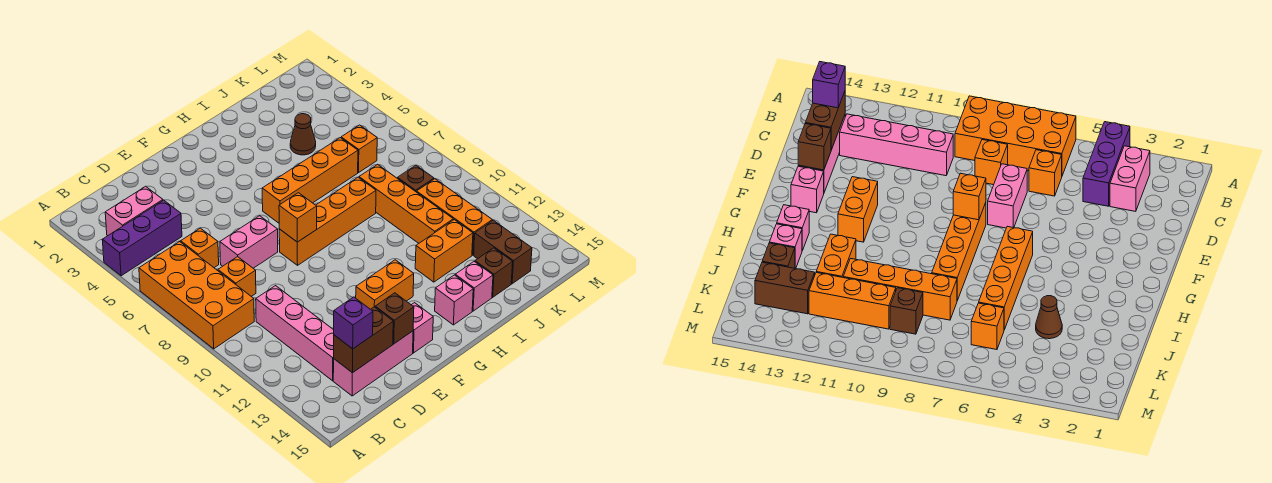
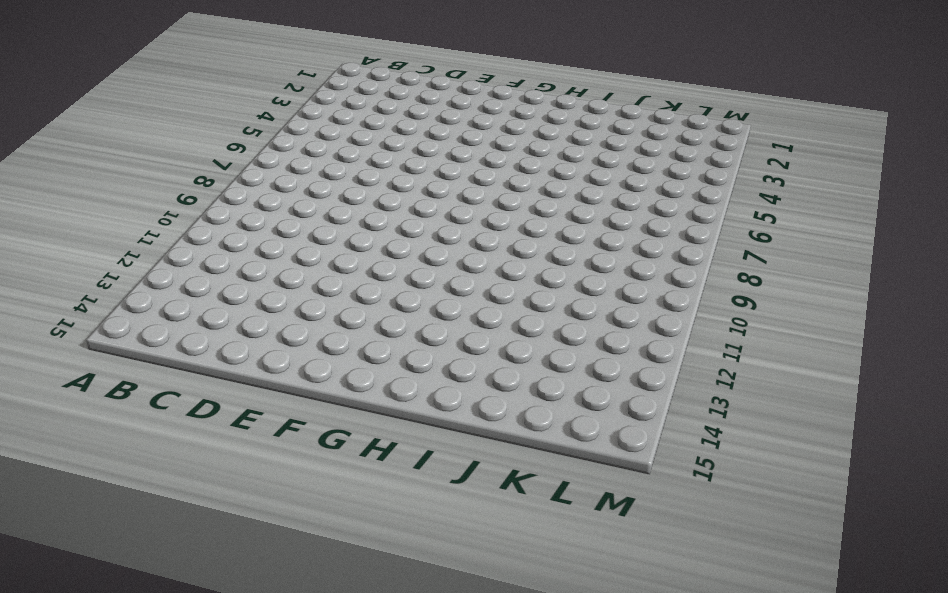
none -> purple 1x3 brick [102,200,182,276]
none -> orange 2x4 brick [139,242,254,349]
none -> pink 1x2 brick [105,186,163,236]

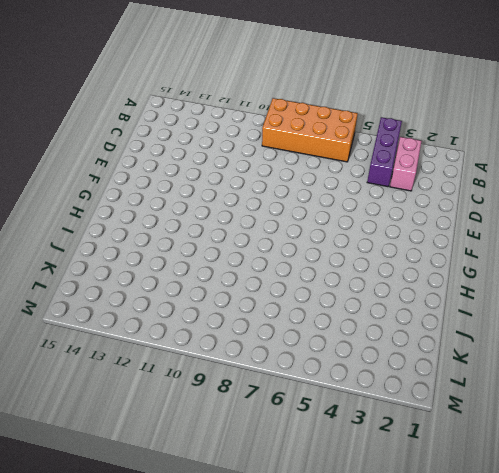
none -> orange 1x1 brick [181,228,219,268]
none -> orange 1x1 brick [218,257,256,296]
none -> pink 1x4 brick [256,286,334,381]

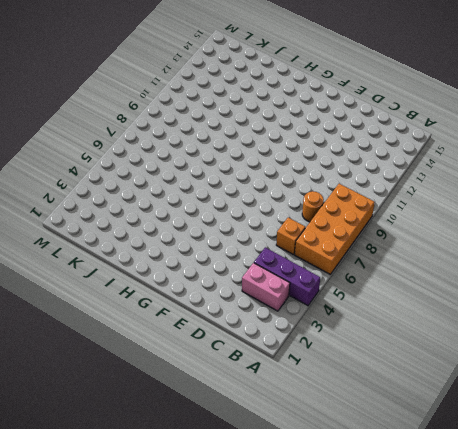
orange 1x1 round brick [302,191,324,222] -> orange 1x1 brick [218,257,256,296]
none -> pink 1x4 brick [256,286,334,381]
none -> pink 1x3 brick [333,331,413,396]
none -> pink 1x2 brick [220,216,278,268]

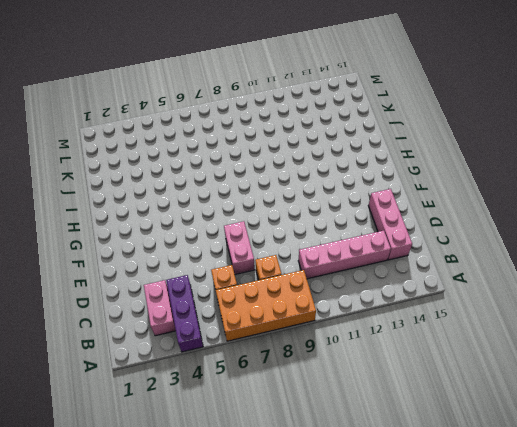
none -> orange 1x4 brick [279,177,376,265]
none -> orange 1x2 brick [356,260,414,309]
none -> pink 1x1 brick [412,303,433,353]

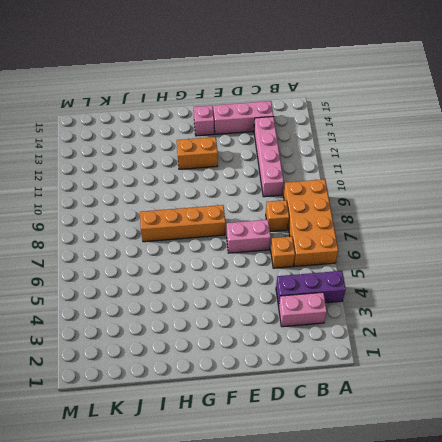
none -> orange 1x4 brick [262,138,358,223]
none -> pink 1x1 brick [435,275,473,325]
none -> orange 1x2 brick [415,220,473,282]

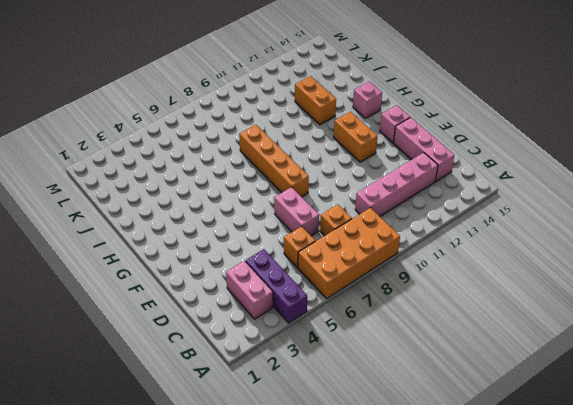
none -> orange 1x4 brick [262,138,358,223]
none -> pink 1x1 brick [455,262,493,311]
none -> brown 1x1 cone [290,114,316,155]

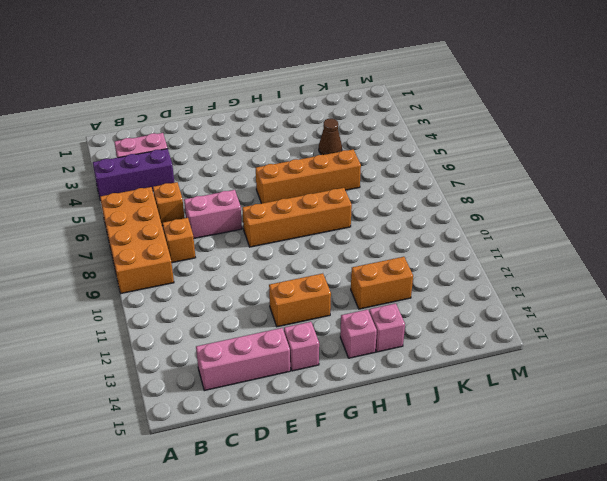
none -> pink 1x4 brick [256,286,334,381]
none -> orange 1x4 brick [359,164,453,243]
none -> brown 1x1 brick [475,248,513,297]

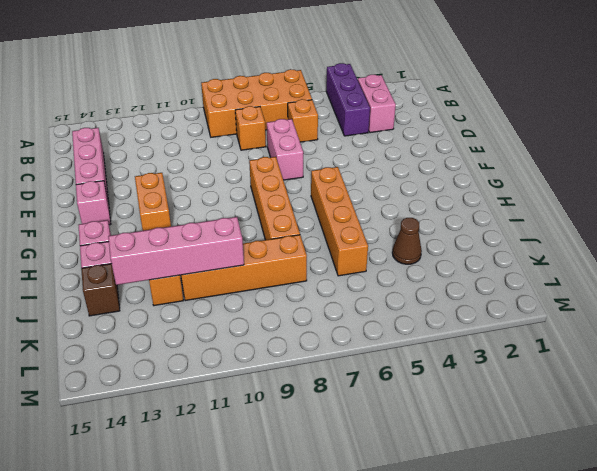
pink 1x4 brick [108,217,244,285] -> pink 1x4 brick moved to [256,286,334,381]
none -> orange 1x1 brick [341,125,377,172]
none -> brown 1x1 brick [397,165,434,192]
none -> orange 1x3 brick [417,179,492,255]

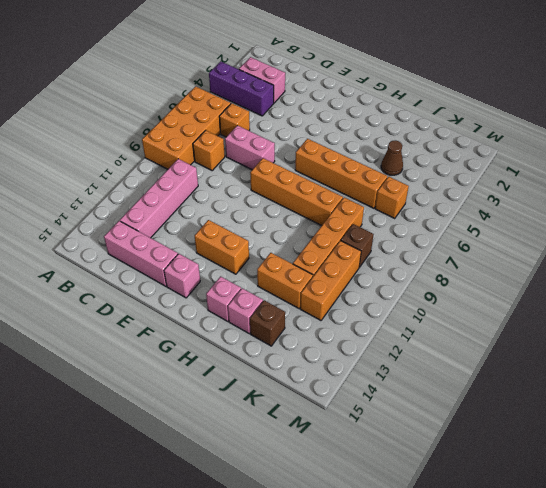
none -> brown 1x2 brick [474,220,532,284]
none -> brown 1x2 brick [334,307,393,373]
none -> brown 1x1 brick [375,293,414,344]

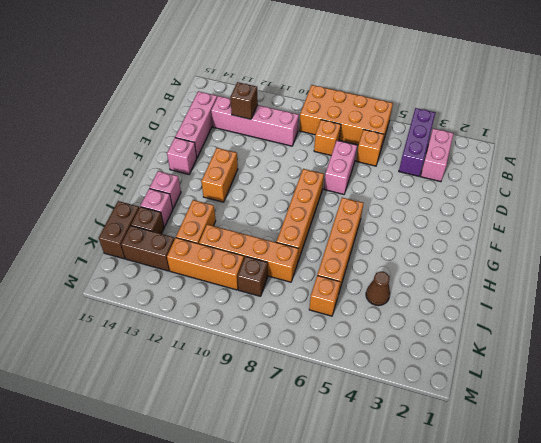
brown 1x1 brick [230,82,258,119] -> brown 1x1 brick moved to [375,293,414,344]
brown 1x2 brick [99,201,139,259] -> brown 1x2 brick moved to [334,307,393,373]
none -> orange 1x1 brick [279,193,317,242]
none -> purple 1x1 brick [334,297,373,349]

